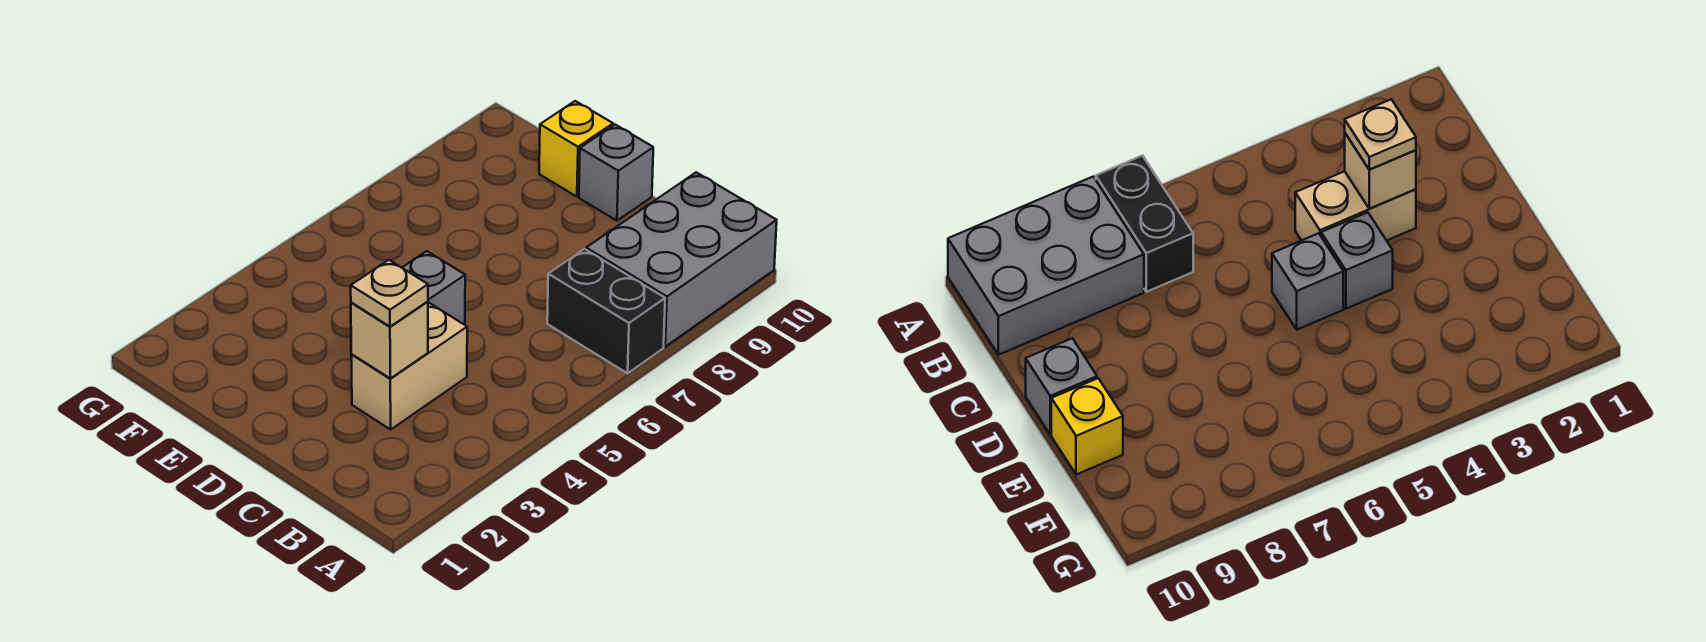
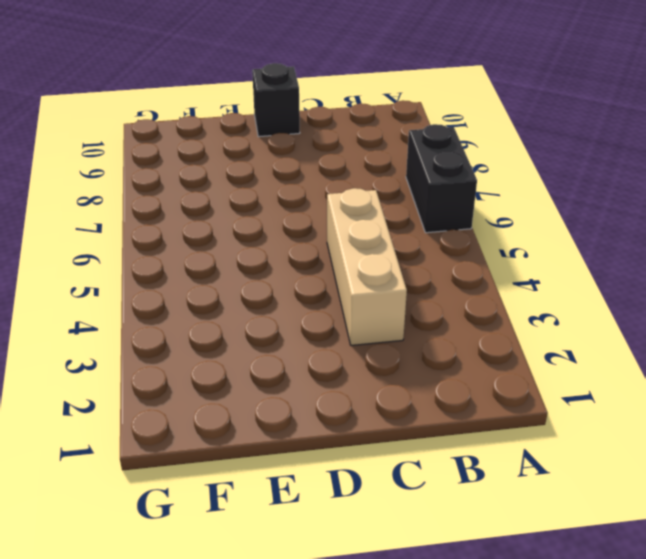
black 1x2 brick [406,124,477,233] -> black 1x2 brick turned to [547,249,665,373]
tan 1x3 brick [327,188,407,345] -> tan 1x2 brick [351,302,467,430]
black 1x1 brick [252,63,300,137] -> grey 1x1 brick [579,125,653,221]
none -> grey 2x3 brick [586,172,777,347]
none -> grey 1x1 brick [1321,212,1393,309]

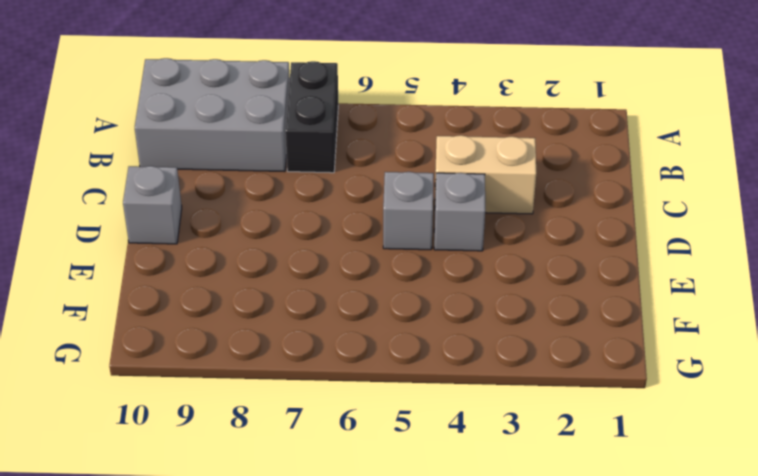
none -> yellow 1x1 brick [539,101,613,197]
none -> tan 1x1 brick [351,301,428,378]

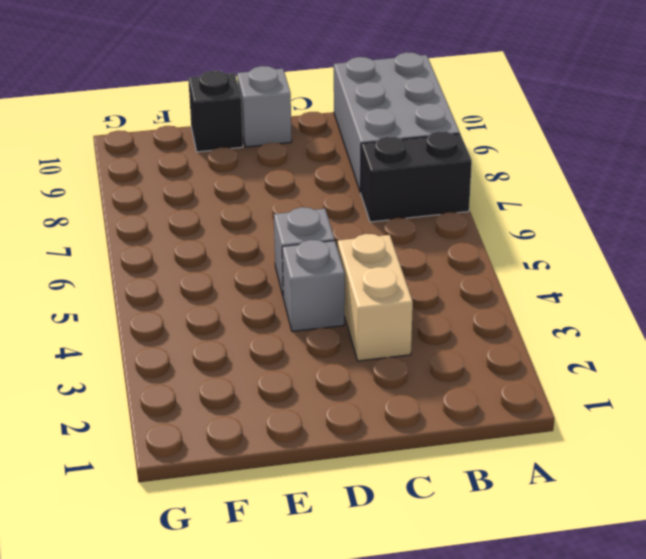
black 1x1 brick [188,71,243,152] -> yellow 1x1 brick [539,101,613,197]
none -> tan 1x1 brick [351,301,428,378]
none -> tan 1x1 plate [351,260,428,327]

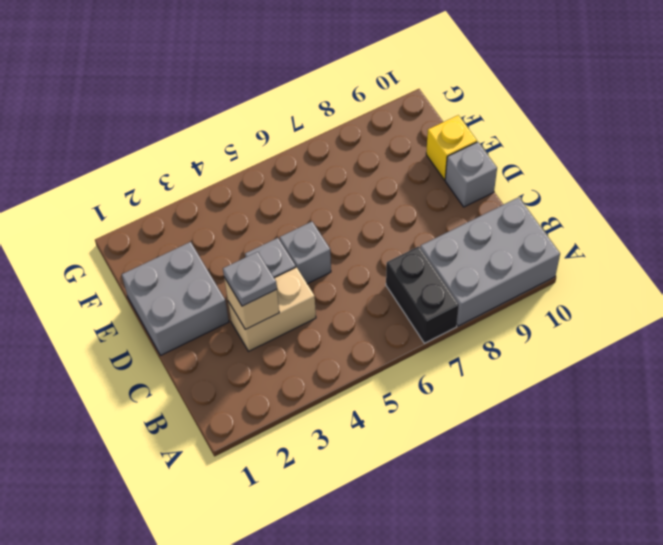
grey 1x1 plate [223,252,277,306] -> tan 1x1 plate [351,260,428,327]
grey 2x2 brick [122,242,229,355] -> none

